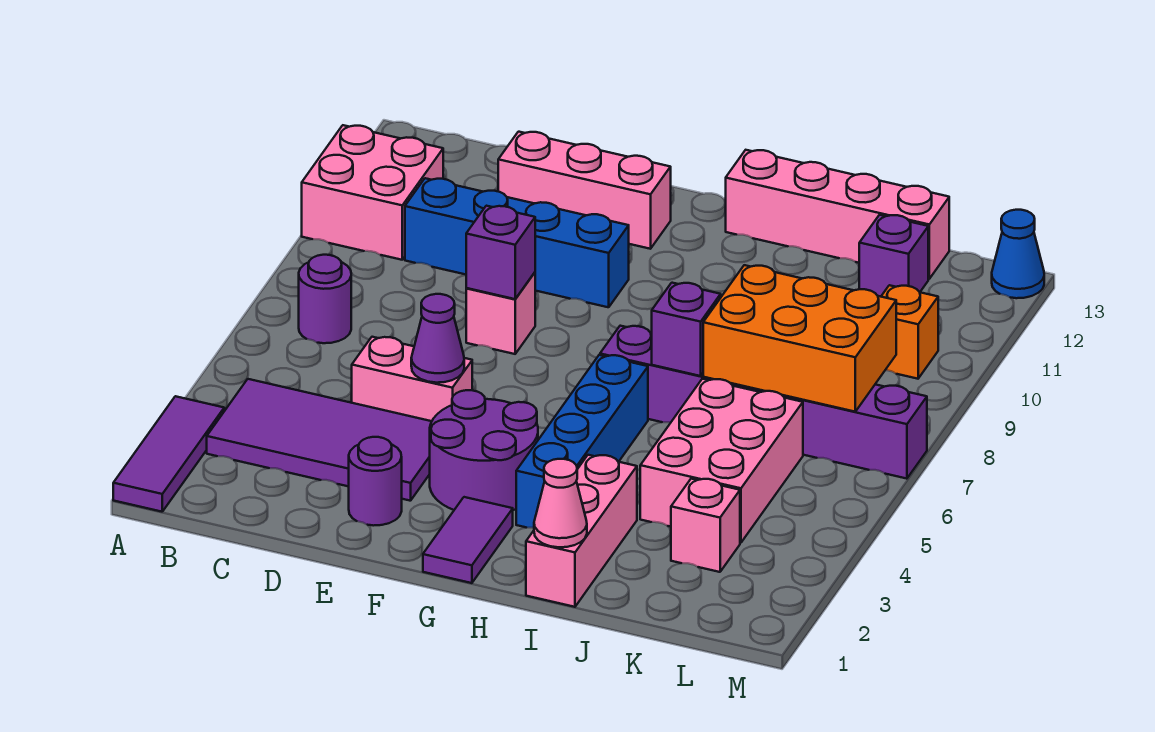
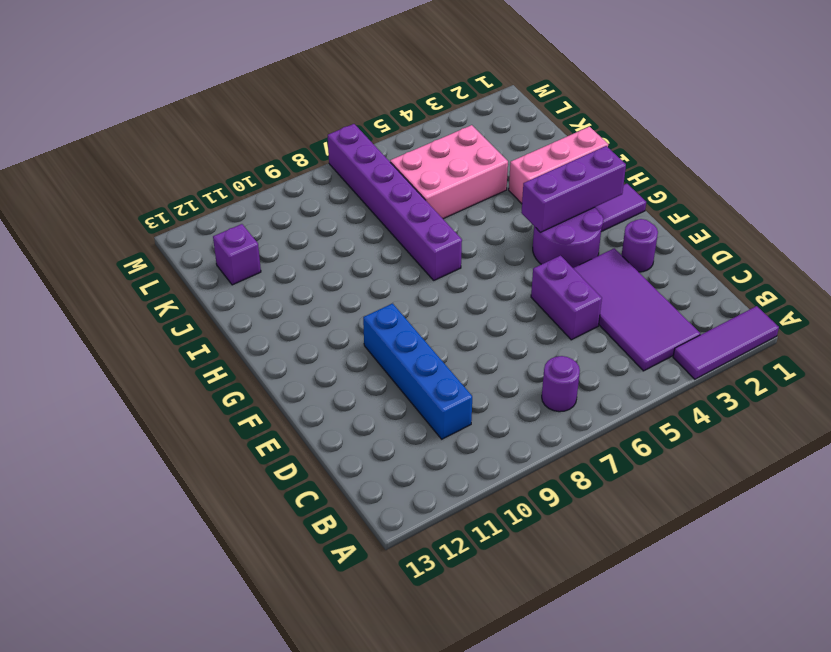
purple 1x2 brick [531,256,602,340] -> pink 1x2 brick [352,337,472,421]
purple 1x3 brick [521,146,626,232] -> none
none -> pink 2x2 brick [302,125,443,260]
none -> pink 1x3 brick [498,132,671,249]
none -> pink 1x1 brick [466,273,535,354]

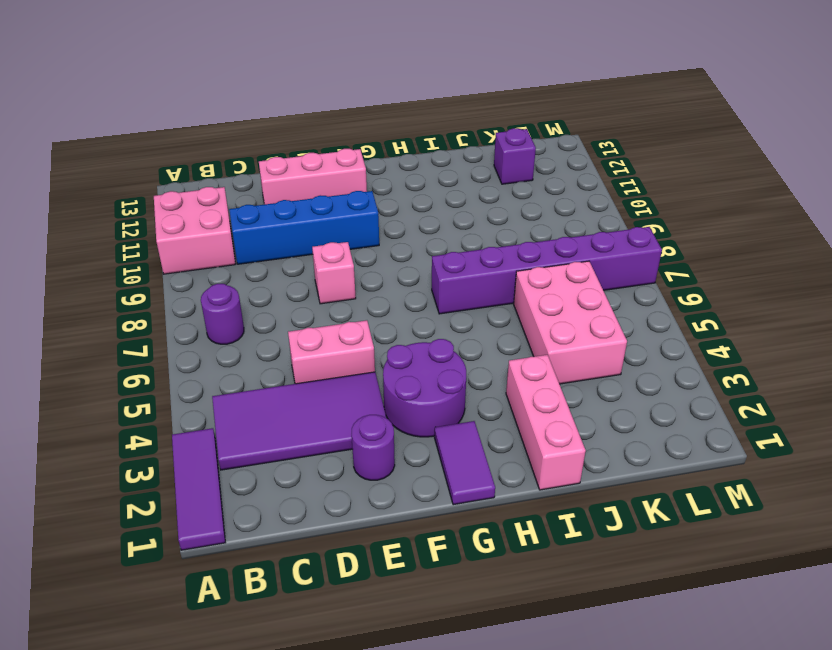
none -> blue 1x4 brick [516,355,648,528]
none -> pink 1x4 brick [726,150,949,279]
none -> pink 1x1 brick [671,479,740,572]

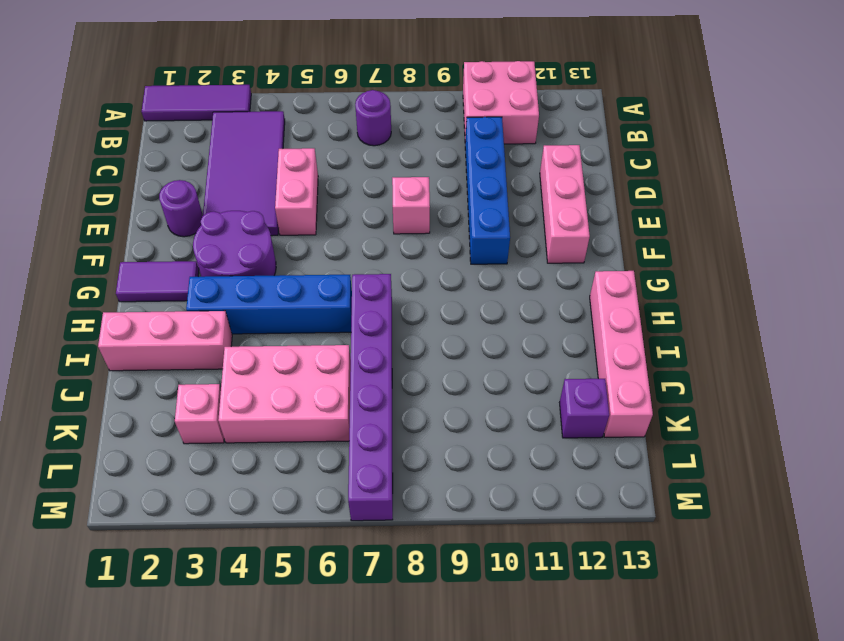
none -> orange 1x1 brick [881,285,938,379]
none -> blue 1x1 cone [992,210,1044,298]
none -> purple 1x1 cone [411,294,464,383]

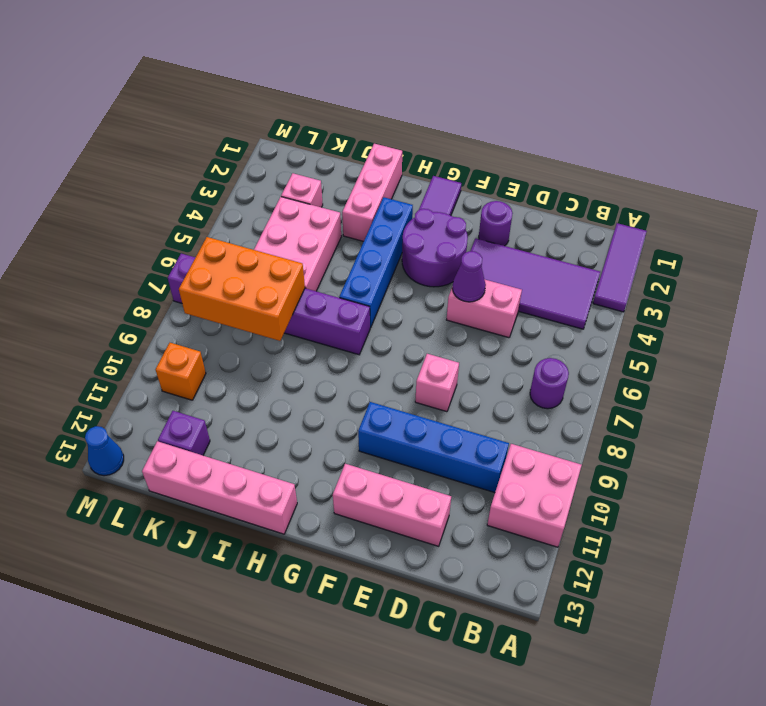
none -> purple 1x1 brick [466,206,535,299]
none -> pink 1x1 cone [534,459,587,547]
none -> purple 1x1 brick [652,283,721,376]

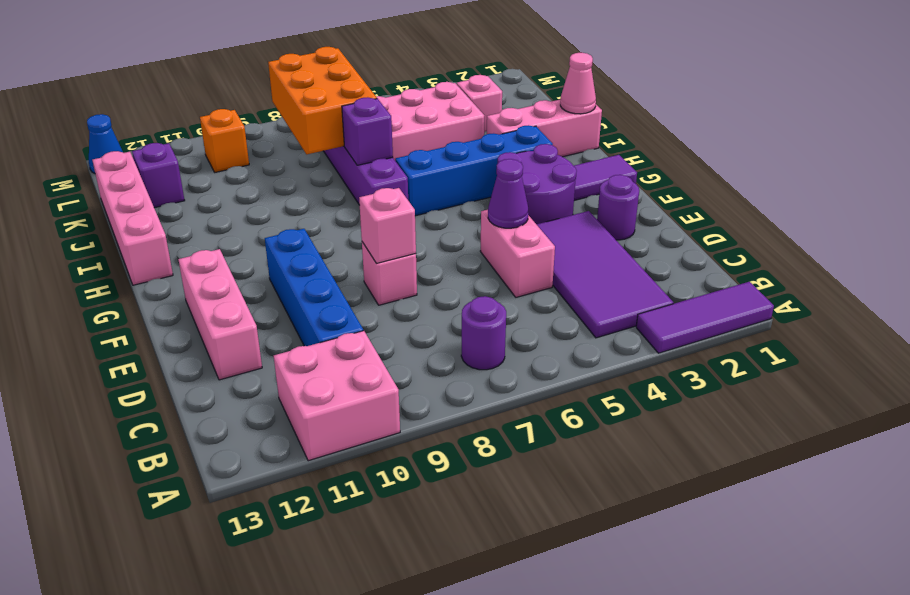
pink 1x1 brick [359,188,416,263] -> purple 1x1 brick [466,206,535,299]

